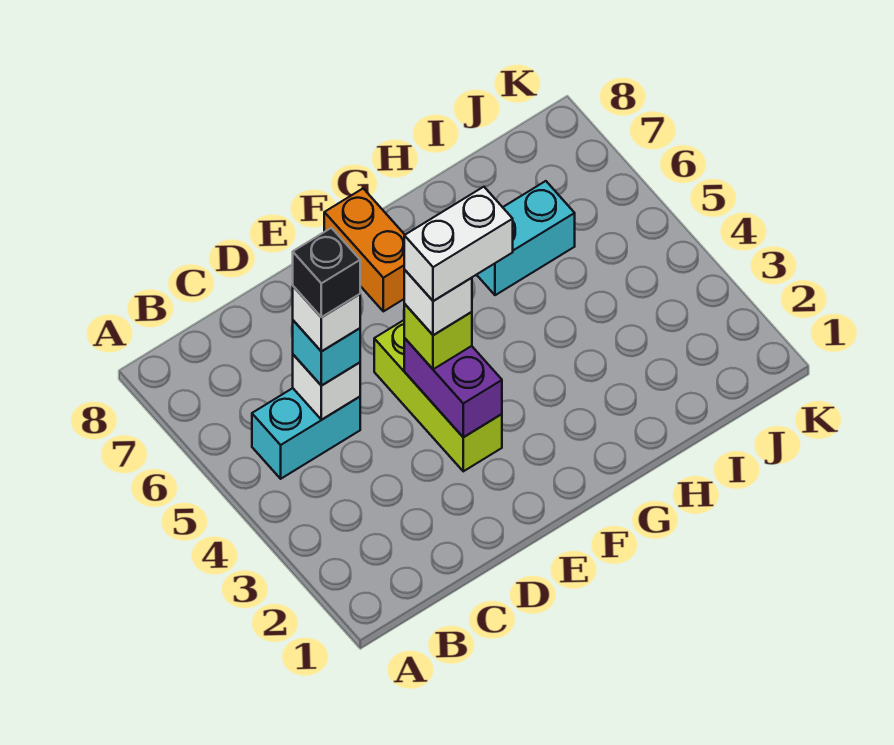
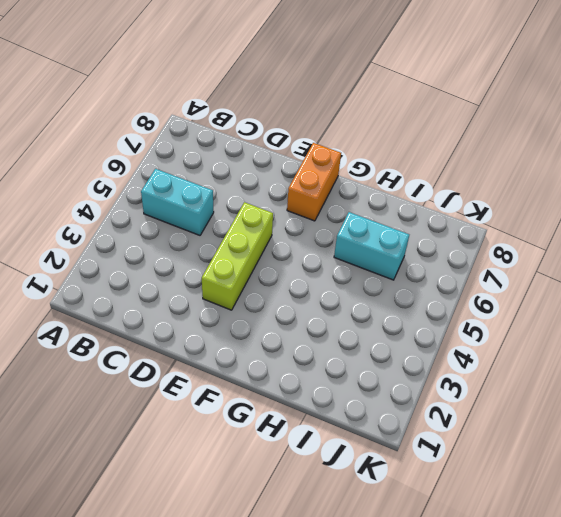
none -> white 1x1 brick [293,355,360,420]
none -> purple 1x2 brick [404,338,502,437]
none -> cyan 1x1 brick [293,320,360,385]

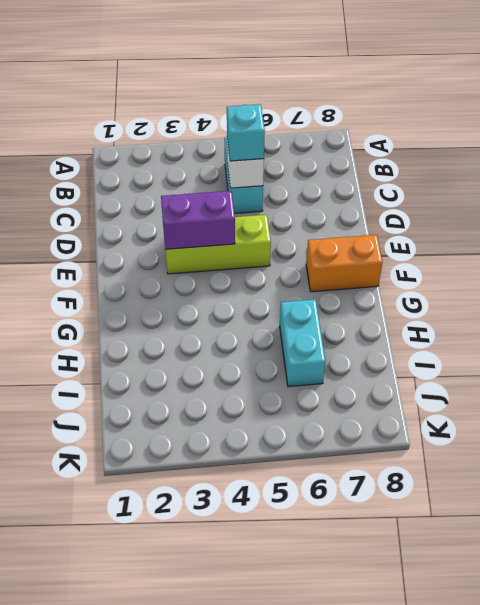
none -> lime 1x1 brick [404,304,472,369]
none -> white 1x1 brick [293,286,360,352]
none -> white 1x1 brick [404,270,472,335]

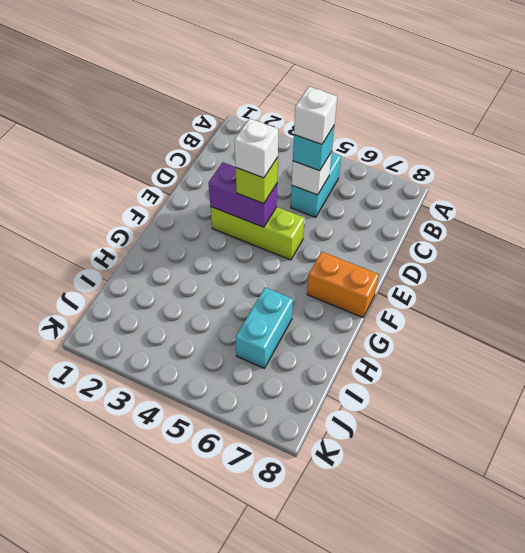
none -> black 1x1 brick [293,228,360,317]
none -> white 1x2 brick [404,187,513,301]

